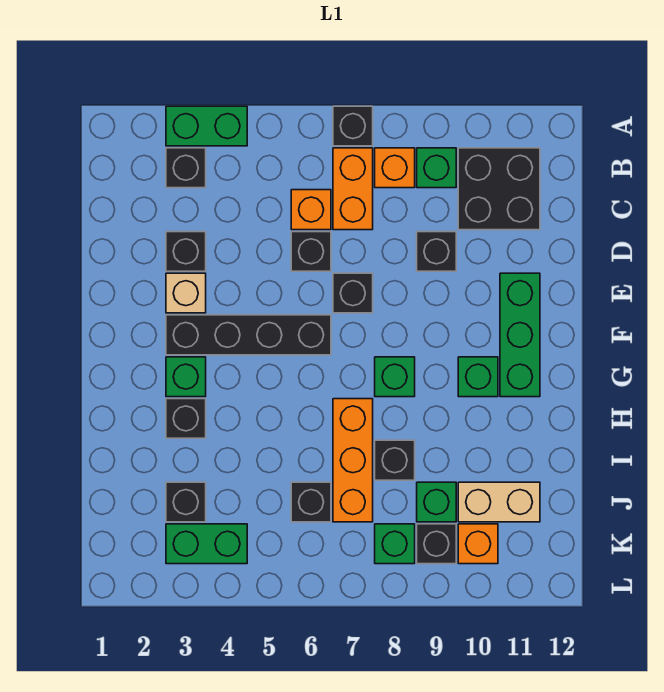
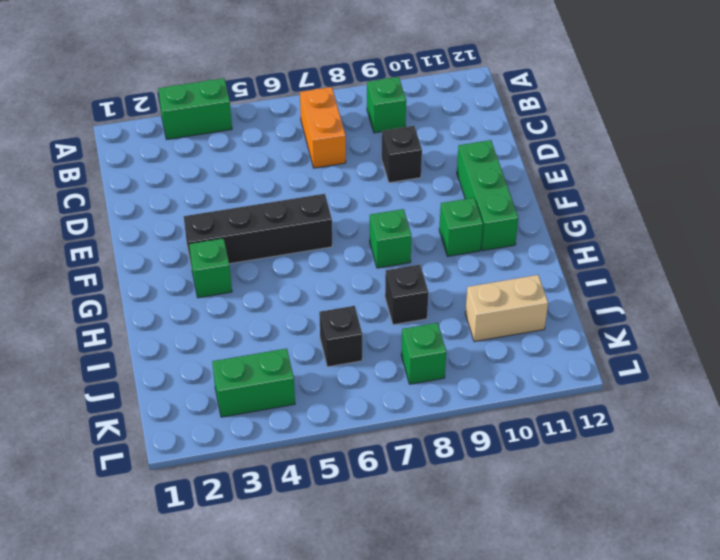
none -> black 1x1 brick [333,106,373,146]
none -> black 1x1 brick [166,148,206,188]
none -> orange 1x1 brick [375,148,415,188]

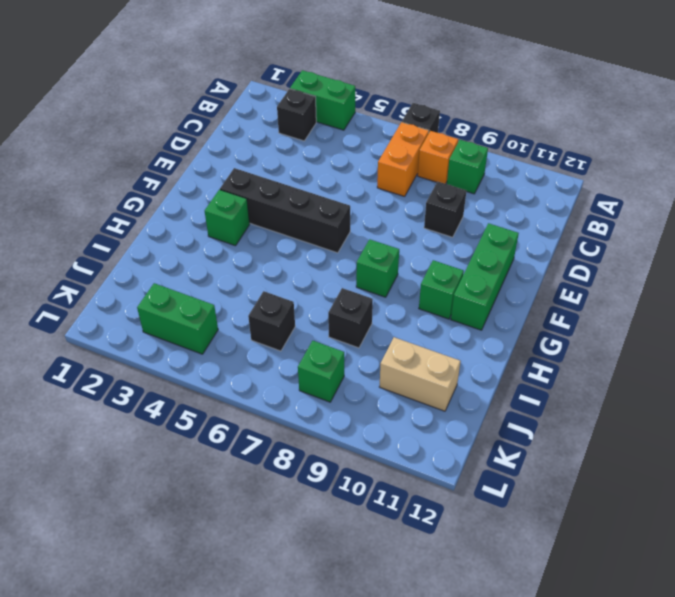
none -> black 2x2 brick [458,148,540,230]
none -> orange 1x1 brick [291,190,331,230]
none -> black 1x1 brick [166,232,206,271]

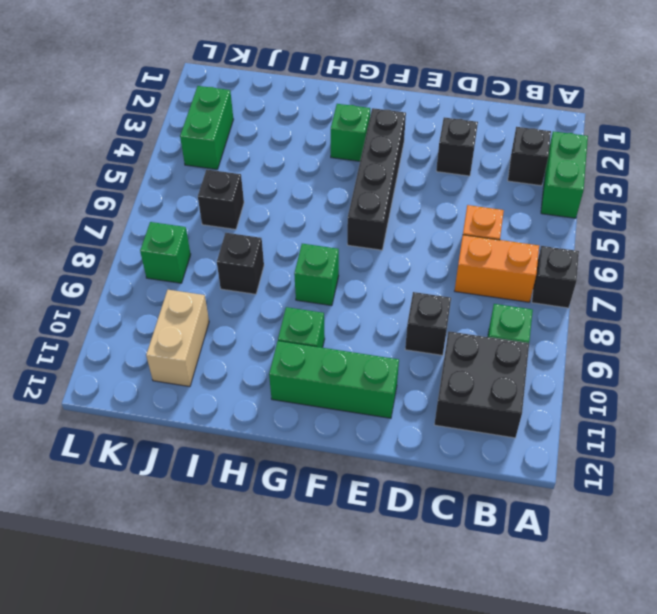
none -> orange 1x1 brick [375,148,415,188]
none -> black 1x1 brick [291,232,331,271]
none -> tan 1x1 brick [166,273,206,313]

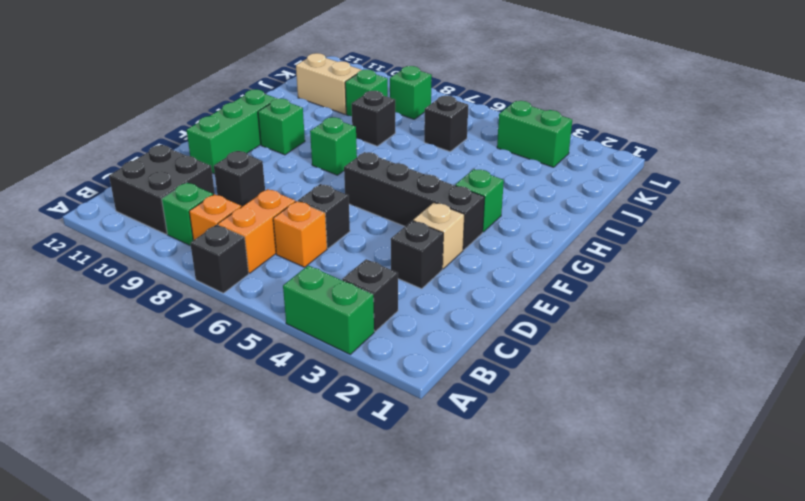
none -> black 1x1 brick [333,273,373,313]
none -> black 1x1 brick [166,399,206,438]
none -> orange 1x3 brick [333,399,373,522]

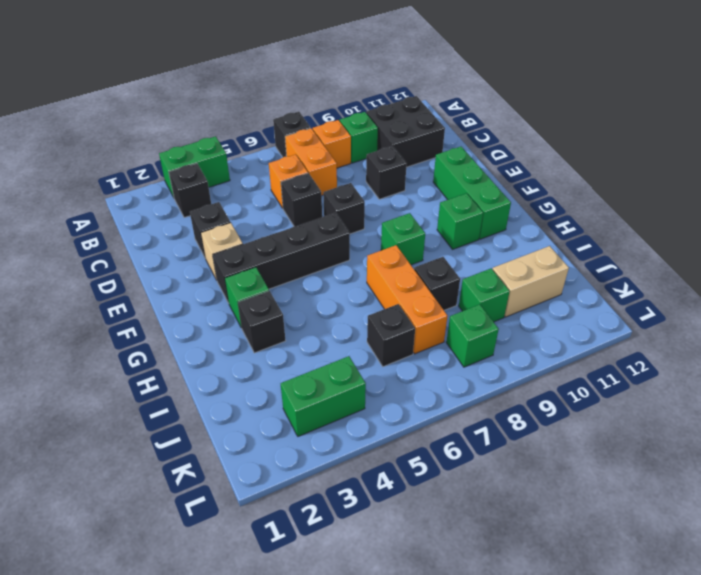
none -> black 1x1 brick [166,482,206,522]
none -> black 1x1 brick [417,524,456,564]
none -> orange 1x1 brick [458,524,498,564]

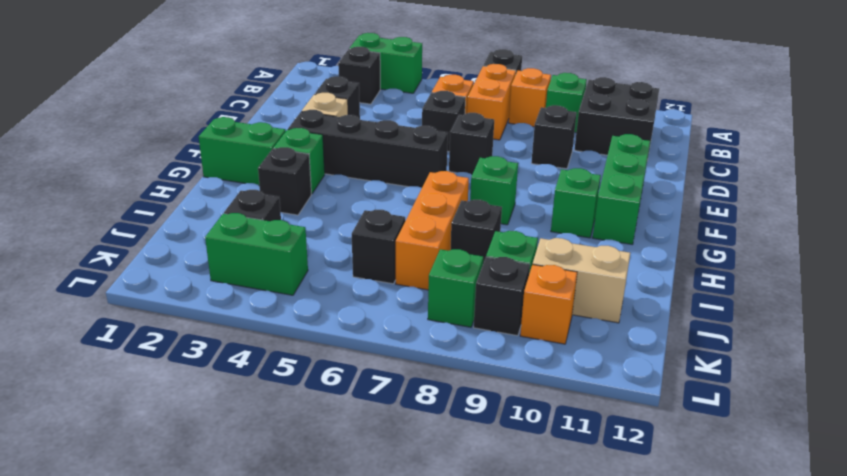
green 1x2 brick [199,117,286,185] -> none

